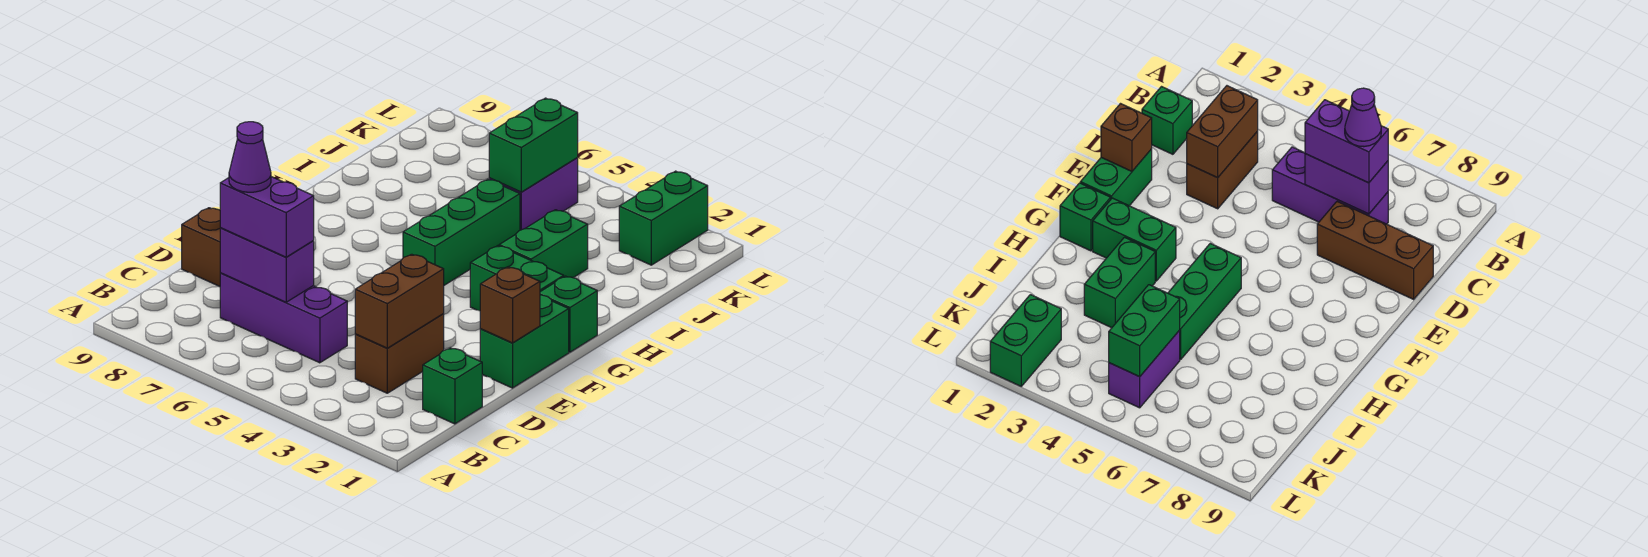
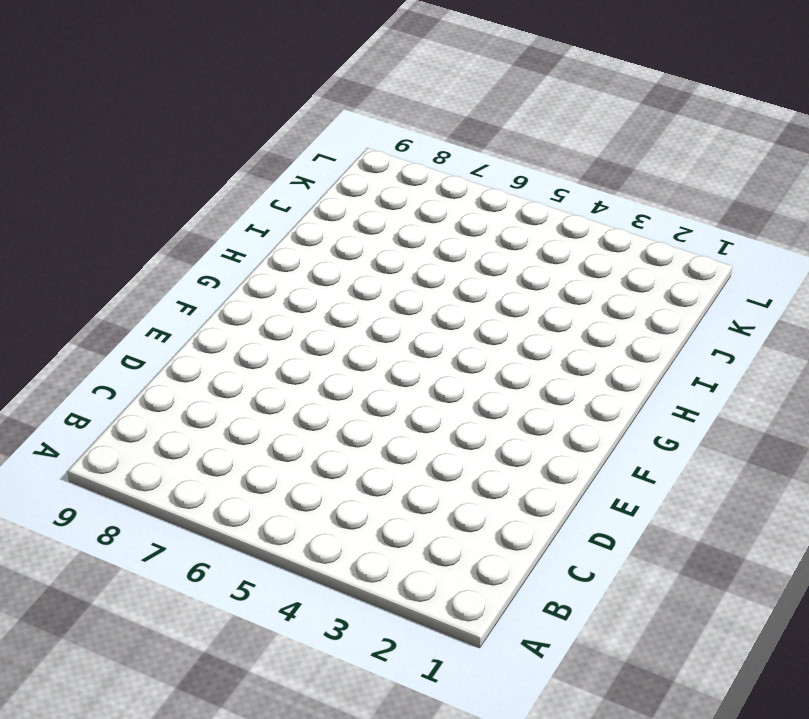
none -> green 1x1 brick [423,348,482,424]
none -> brown 1x2 brick [355,314,444,393]
none -> purple 1x3 brick [220,273,347,363]

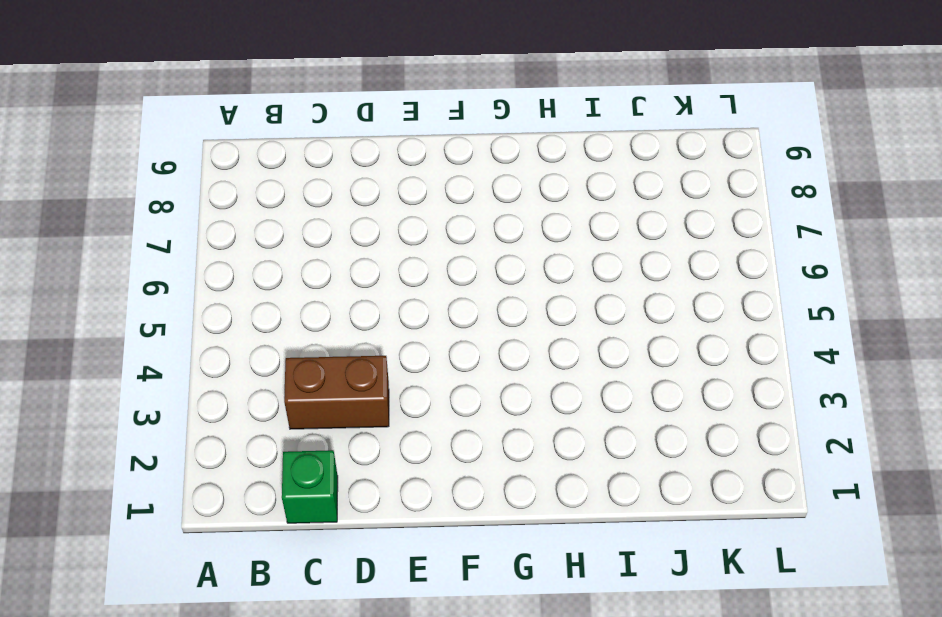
none -> purple 1x3 brick [220,273,347,363]
none -> brown 1x3 brick [182,208,220,286]
none -> green 1x2 brick [480,295,569,388]

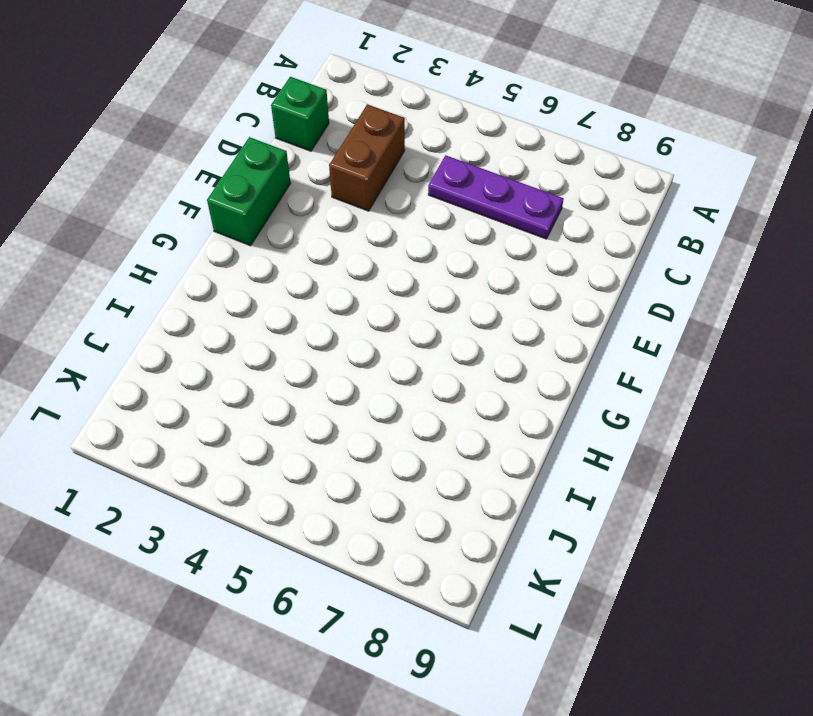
purple 1x3 plate [428,155,564,239] -> purple 1x3 brick [220,273,347,363]
none -> brown 1x3 brick [182,208,220,286]
none -> green 1x1 brick [540,276,597,352]
none -> green 1x2 brick [470,246,564,311]

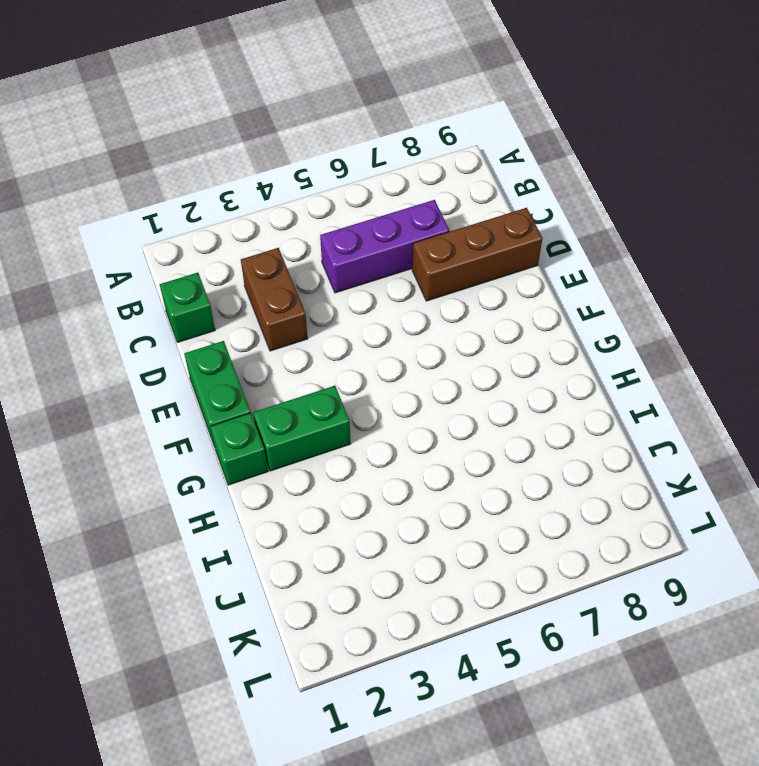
none -> green 1x3 brick [403,179,520,285]
none -> green 1x2 brick [499,210,588,278]
none -> purple 1x2 brick [489,158,578,230]

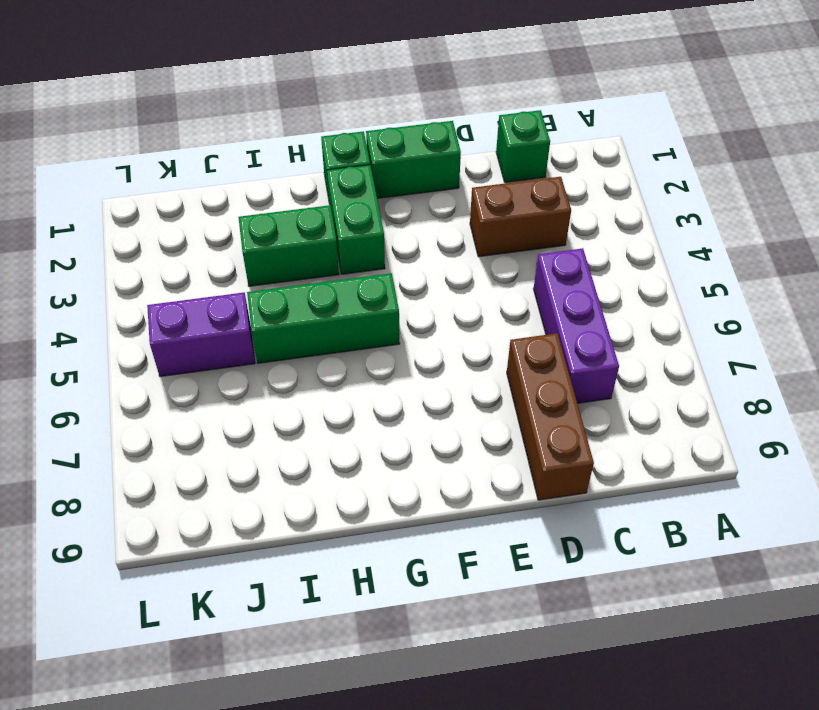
none -> green 1x2 brick [619,171,708,265]
none -> brown 1x2 brick [355,254,444,348]
none -> purple 1x2 brick [220,228,314,302]

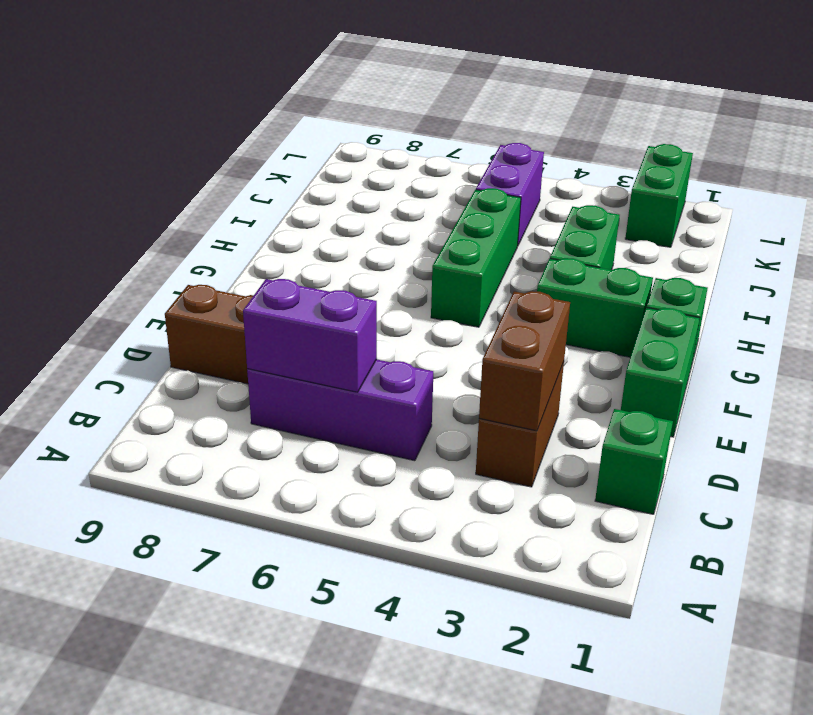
none -> brown 1x1 brick [480,267,540,343]
none -> green 1x2 brick [489,98,578,192]
none -> purple 1x2 brick [220,177,314,257]

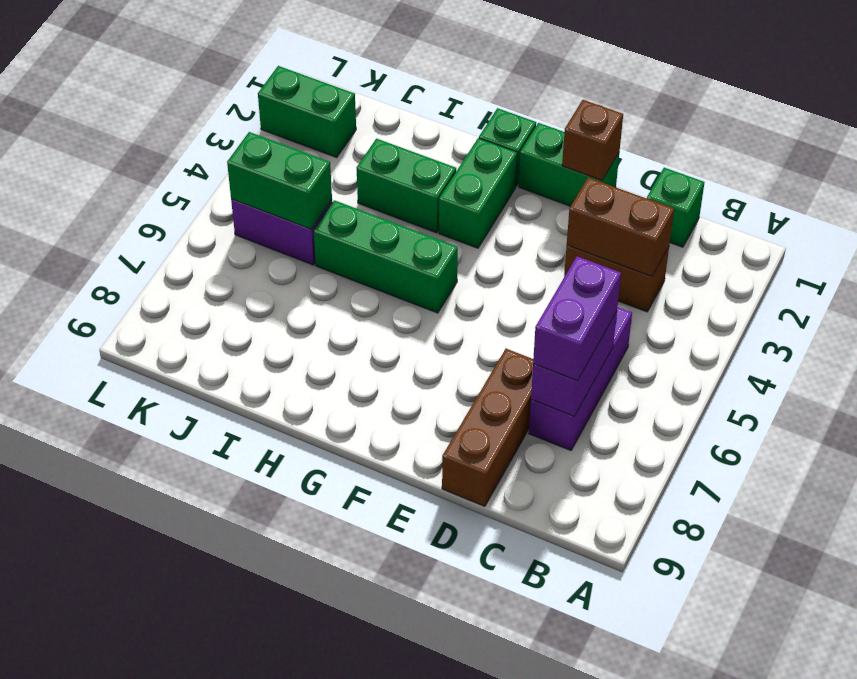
none -> purple 1x1 cone [229,122,271,192]

